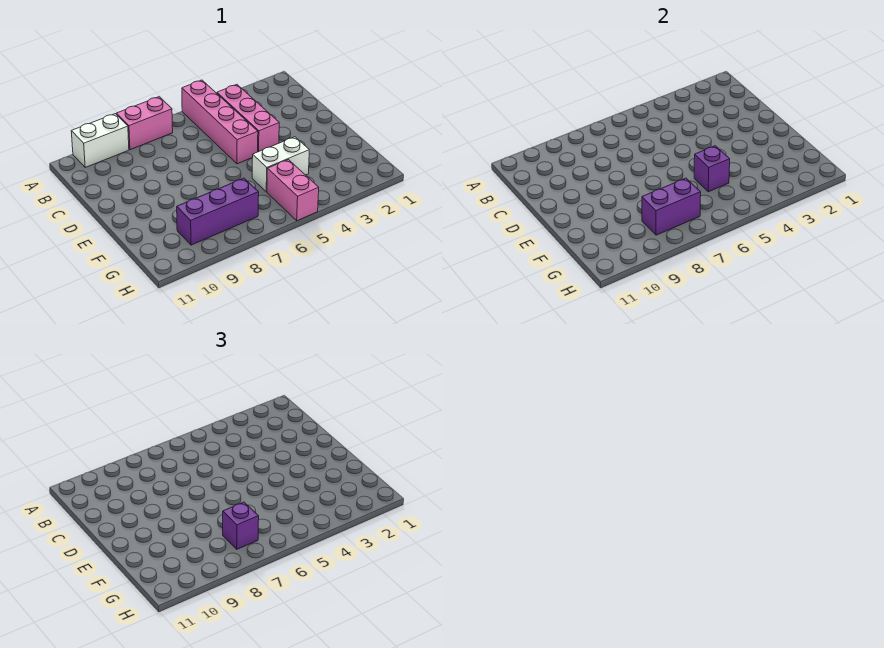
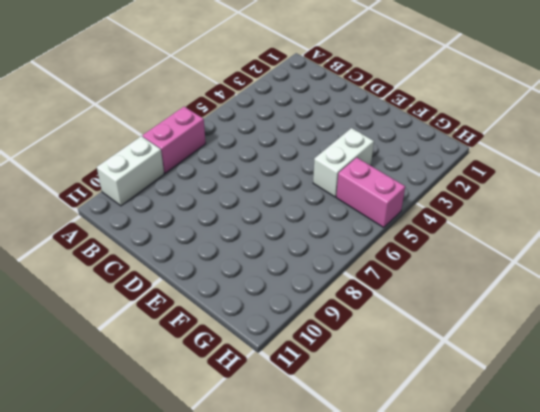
none -> pink 1x4 brick [182,80,258,164]
none -> pink 1x3 brick [217,85,279,152]

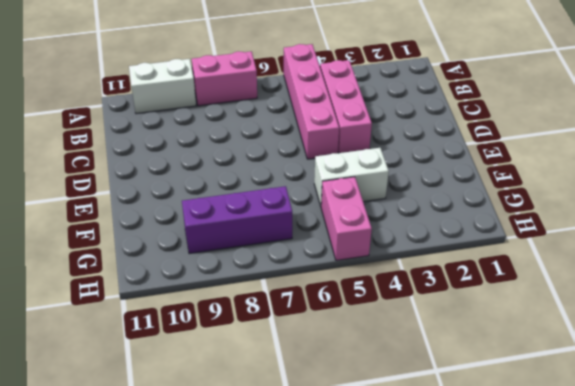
none -> purple 1x1 brick [694,146,730,192]
none -> purple 1x2 brick [642,178,701,235]

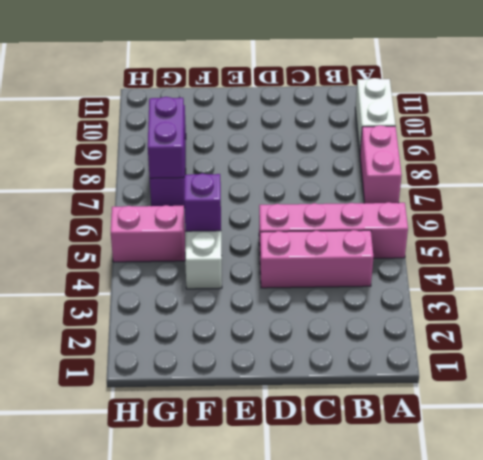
none -> purple 1x1 brick [223,502,259,549]

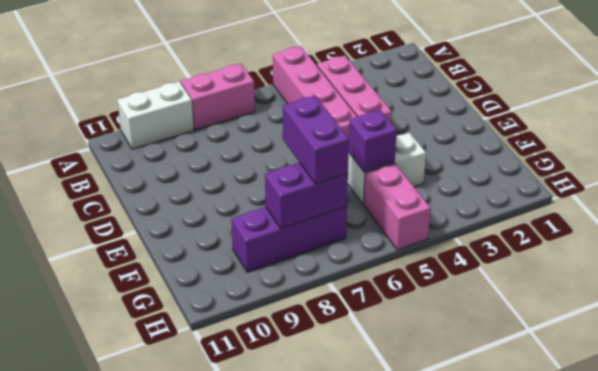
purple 1x2 brick [283,96,349,184] -> purple 1x1 brick [223,502,259,549]

